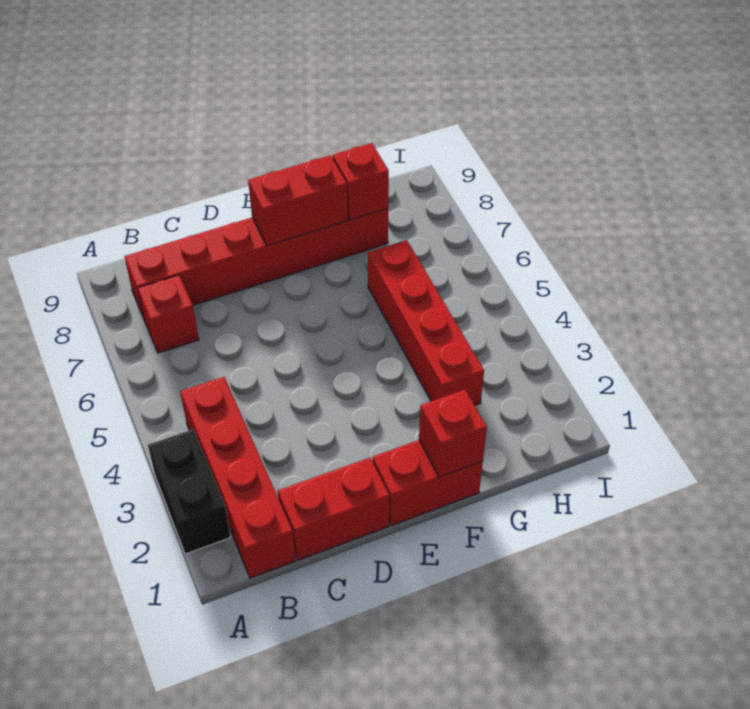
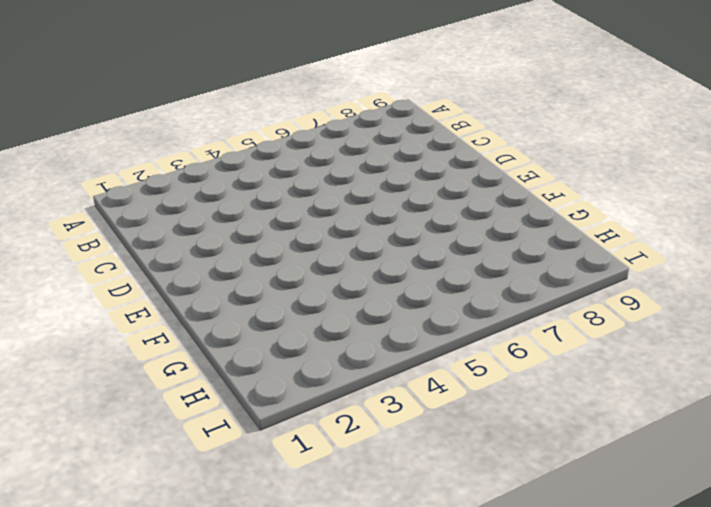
none -> black 1x2 brick [148,430,231,554]
none -> red 1x4 brick [180,377,296,578]

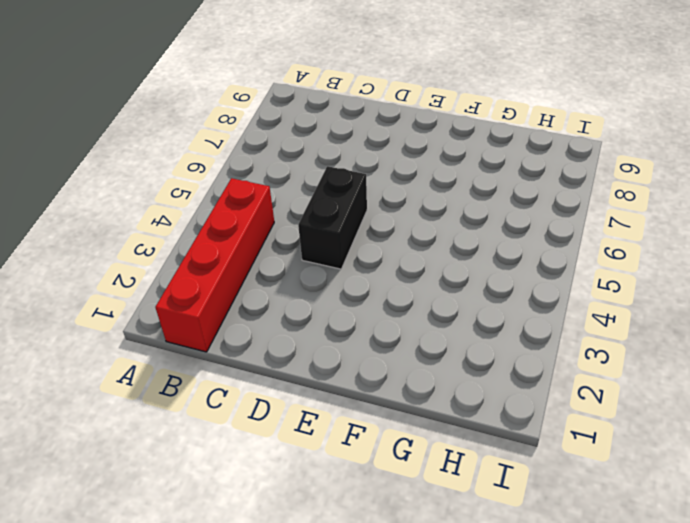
black 1x2 brick [298,166,367,269] -> black 1x2 brick moved to [148,430,231,554]
none -> red 1x1 brick [138,275,199,353]
none -> red 1x6 brick [124,208,388,318]

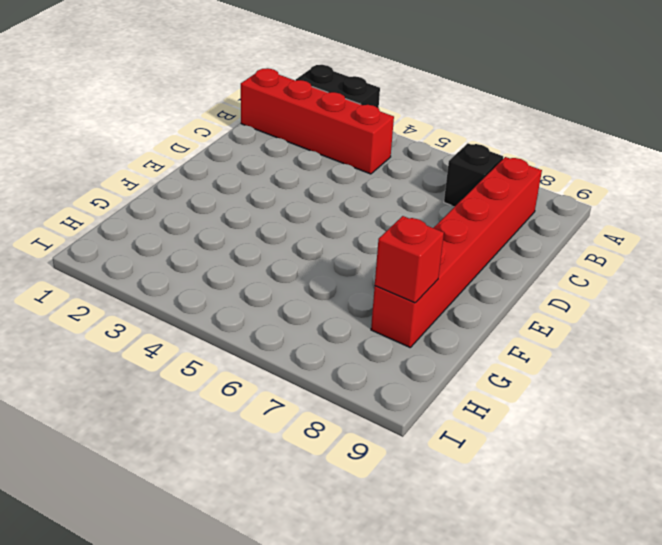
black 1x1 brick [444,143,503,206] -> red 1x1 brick [138,275,199,353]
none -> red 1x2 brick [278,457,390,560]
none -> red 1x2 brick [373,440,483,525]

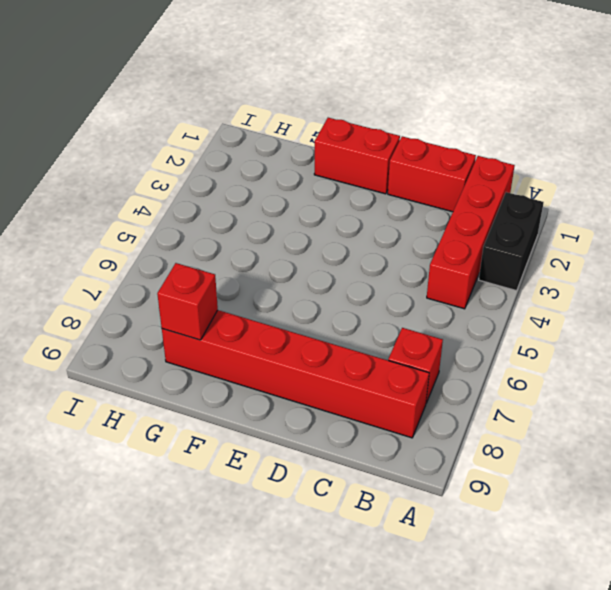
none -> red 1x4 brick [368,240,484,405]
none -> red 1x2 brick [248,155,348,246]

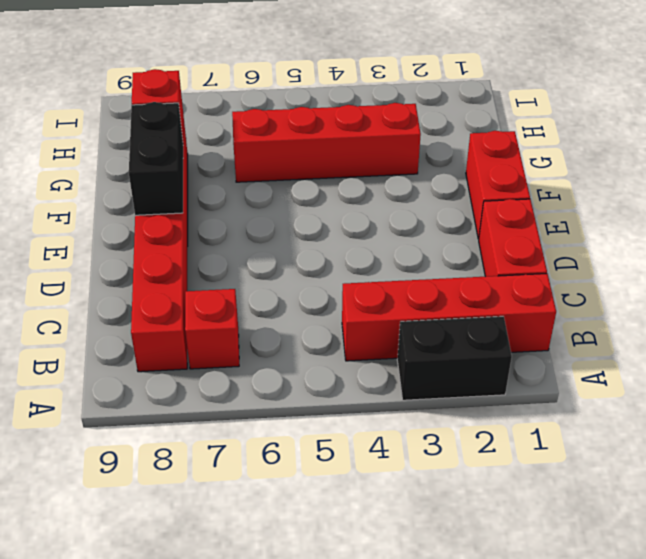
black 1x2 brick [129,102,183,215] -> red 1x2 brick [248,155,348,246]
none -> red 1x1 brick [419,390,487,477]

